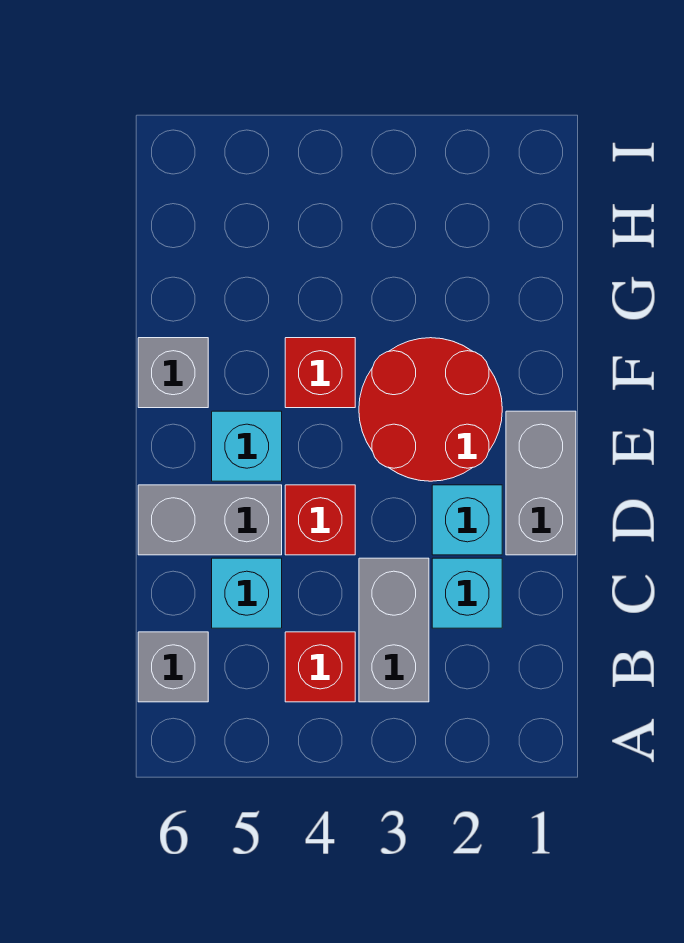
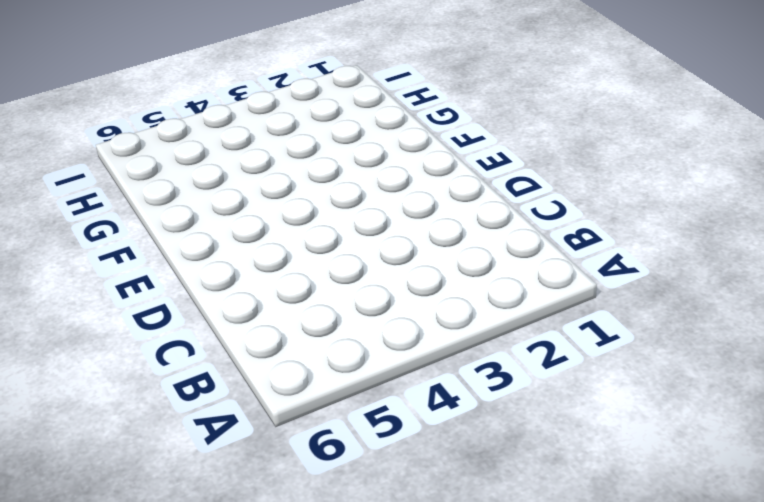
none -> grey 1x2 brick [359,558,429,702]
none -> red 1x1 brick [285,632,355,702]
none -> grey 1x1 brick [138,632,208,702]

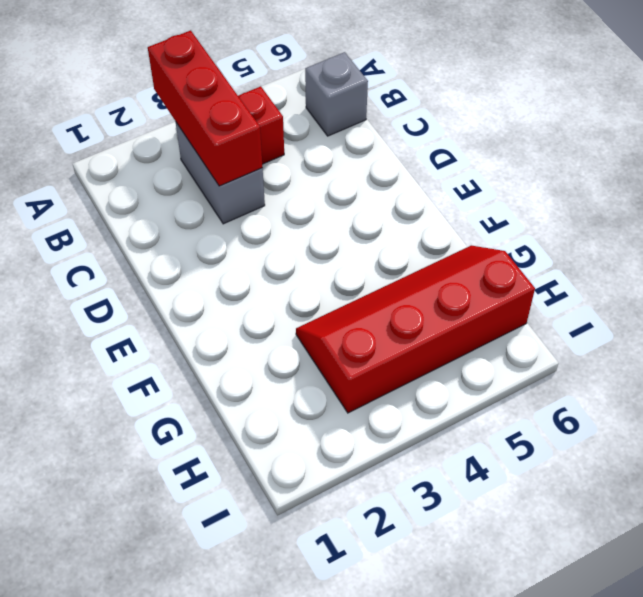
red 1x3 brick [148,30,262,186] -> none
red 2x4 slope [296,245,535,413] -> none
none -> cyan 1x1 brick [432,558,502,628]
none -> cyan 1x1 brick [212,558,282,628]
none -> grey 1x2 brick [506,411,576,555]

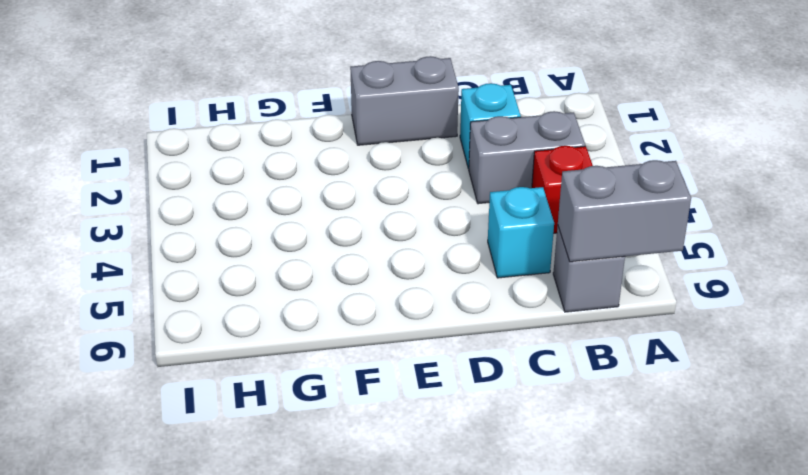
grey 1x2 brick [558,160,691,262] -> grey 1x2 brick turned to [138,485,282,555]
none -> cyan 1x1 brick [432,485,502,555]
none -> red 1x1 brick [285,485,355,555]
none -> red 2x2 round brick [359,338,502,481]

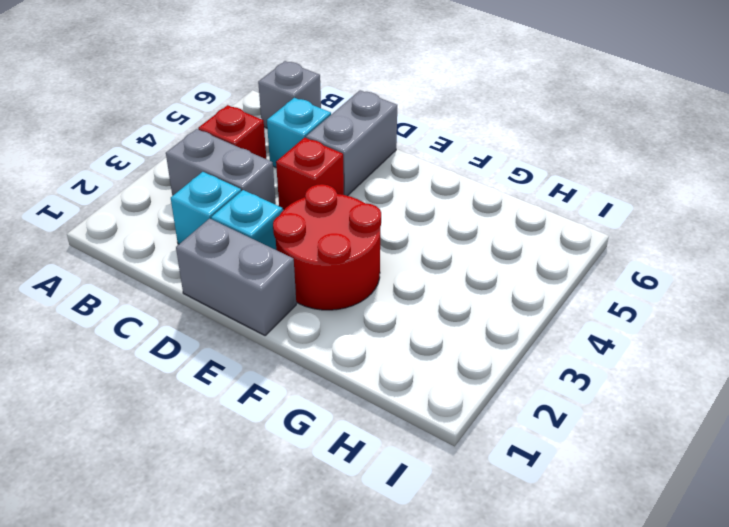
none -> cyan 1x1 brick [212,411,282,481]
none -> red 1x1 brick [285,338,355,408]
none -> grey 1x1 brick [138,338,208,408]

